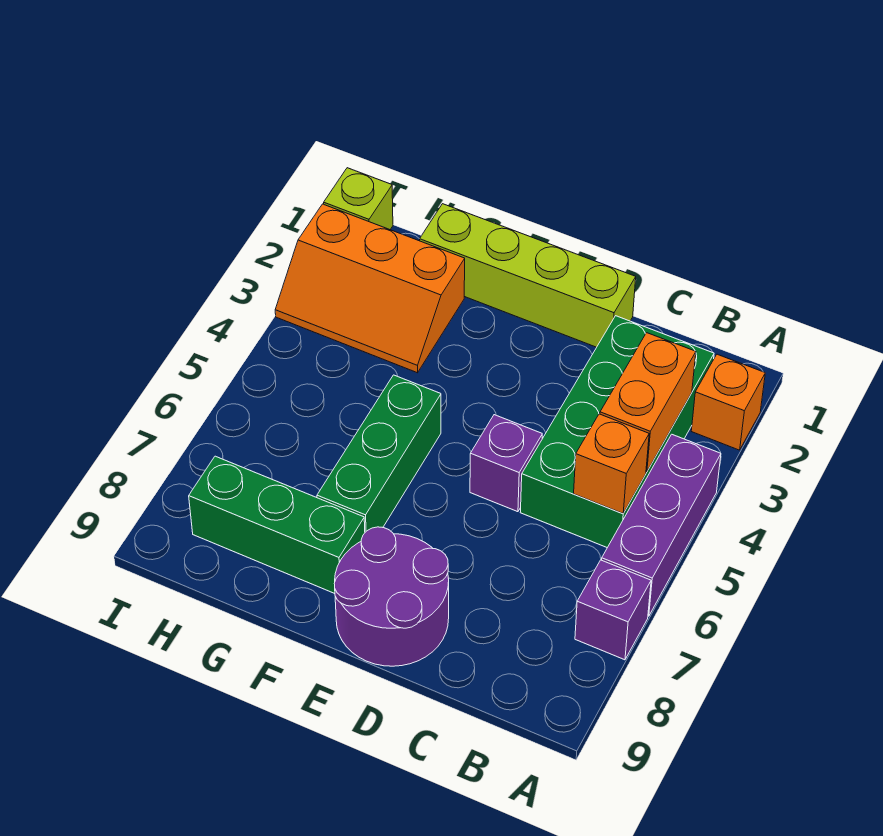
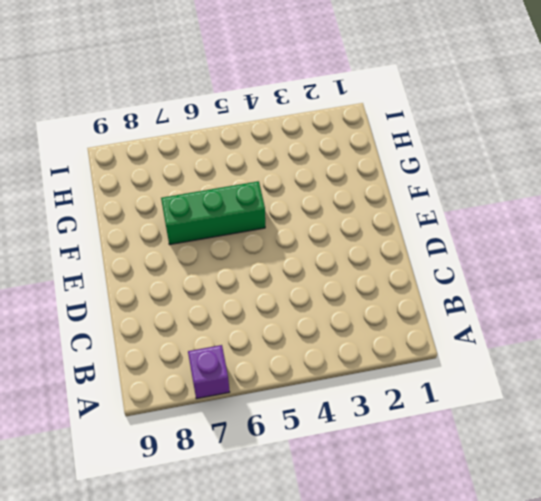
none -> orange 1x1 brick [691,354,765,450]
none -> purple 1x3 brick [602,434,721,616]
none -> green 2x4 brick [520,316,714,548]

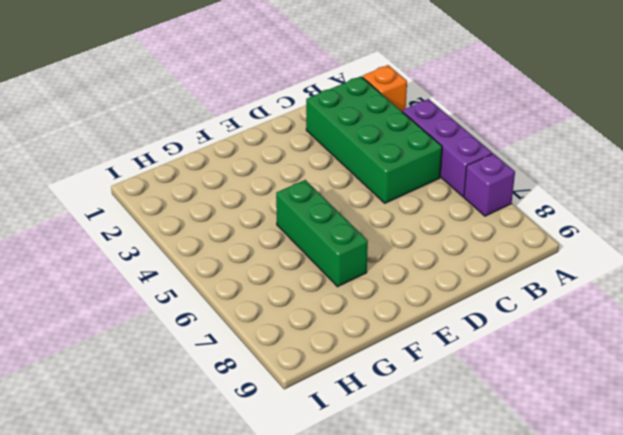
none -> lime 1x4 brick [420,204,636,347]
none -> purple 1x1 brick [470,415,542,512]
none -> purple 2x2 round brick [334,527,449,666]

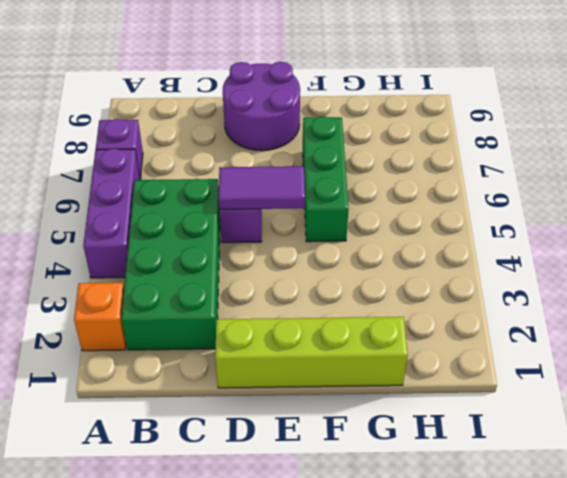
purple 1x2 tile [219,166,305,209] -> none
none -> green 1x3 brick [189,456,365,594]
none -> orange 2x3 slope [275,204,465,373]
none -> lime 1x1 brick [324,168,393,230]

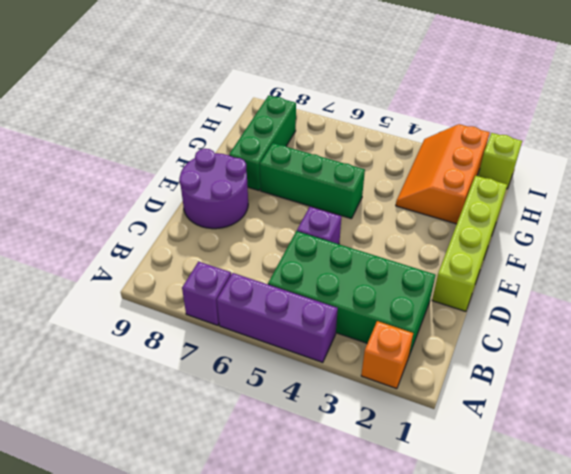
none -> orange 1x2 brick [600,333,696,472]
none -> orange 1x1 brick [574,414,649,514]

